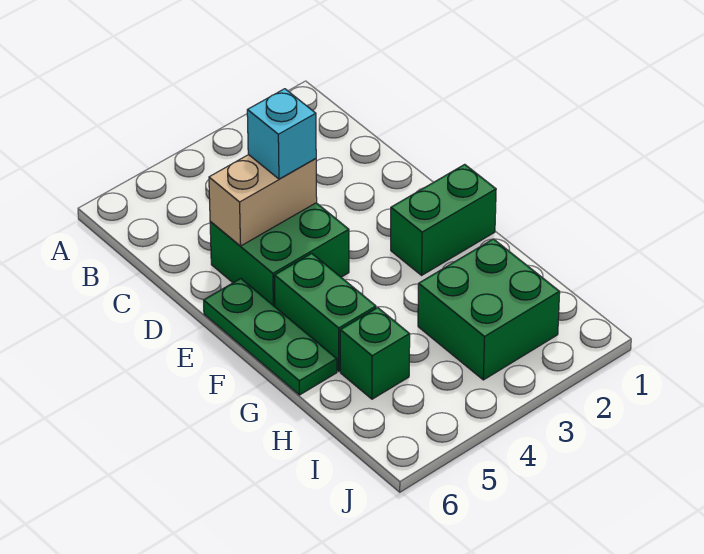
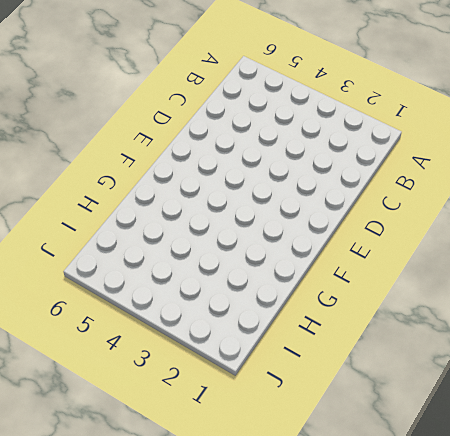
none -> green 2x2 brick [210,203,349,306]
none -> green 1x3 plate [204,279,337,395]

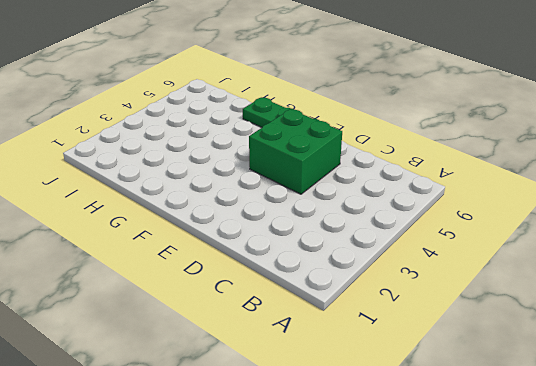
none -> green 1x2 brick [391,164,496,275]
none -> green 1x2 brick [274,253,376,371]

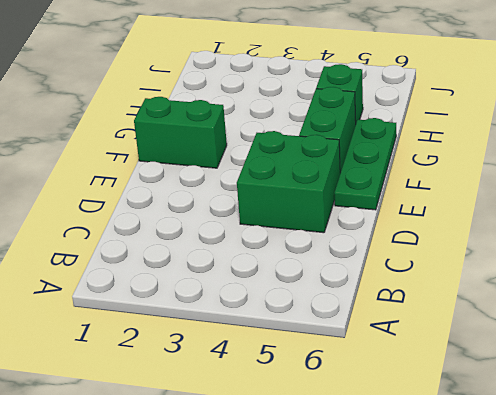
none -> green 2x2 brick [418,239,560,380]
none -> tan 1x2 brick [209,155,317,246]

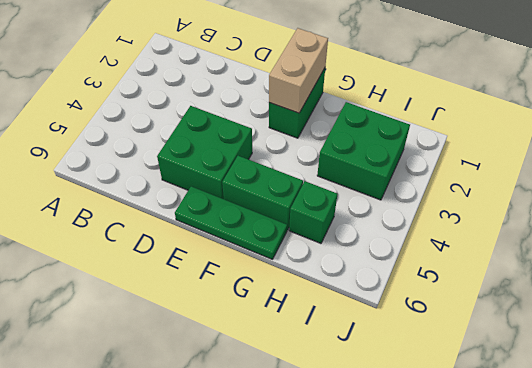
tan 1x2 brick [269,28,328,113] -> tan 1x2 brick moved to [209,155,317,246]
none -> cyan 1x1 brick [247,89,316,179]

